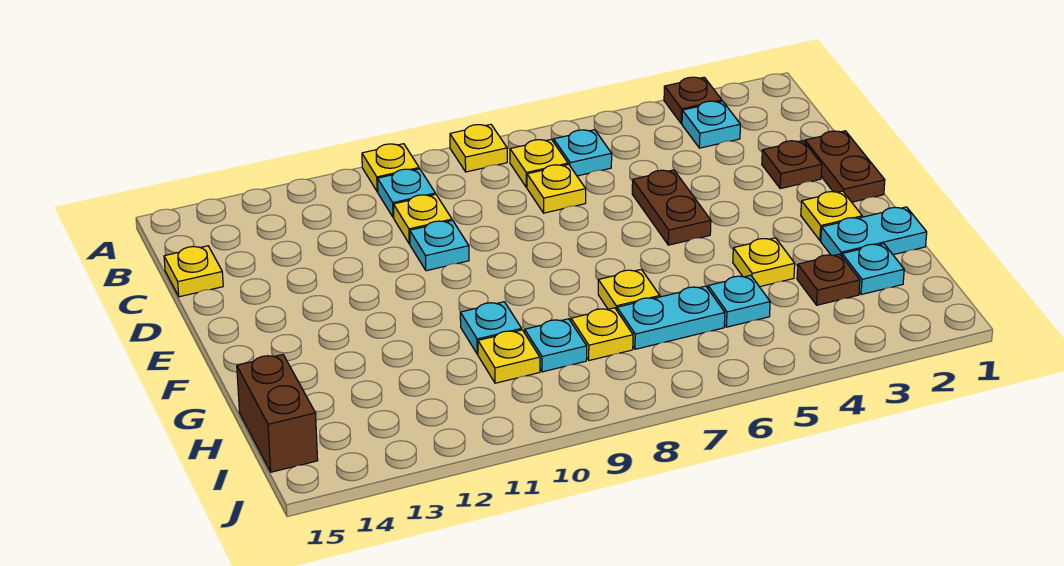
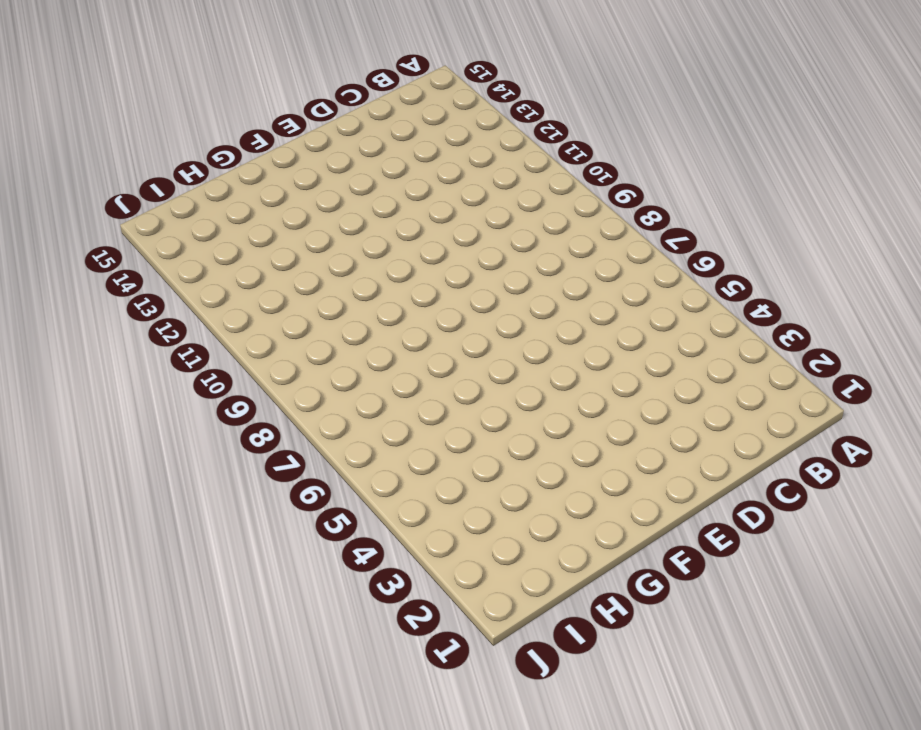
none -> brown 1x1 plate [664,77,722,124]
none -> yellow 1x1 plate [450,124,507,172]
none -> yellow 1x1 plate [362,144,419,192]

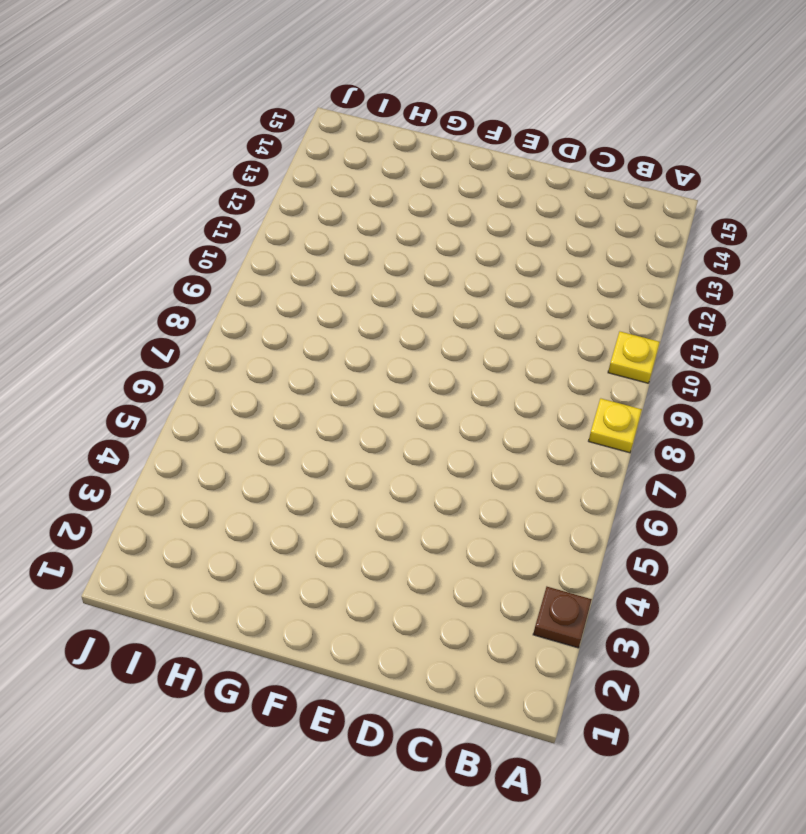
none -> cyan 1x1 plate [682,101,740,148]
none -> cyan 1x1 plate [554,130,612,176]
none -> yellow 1x1 plate [510,139,568,187]

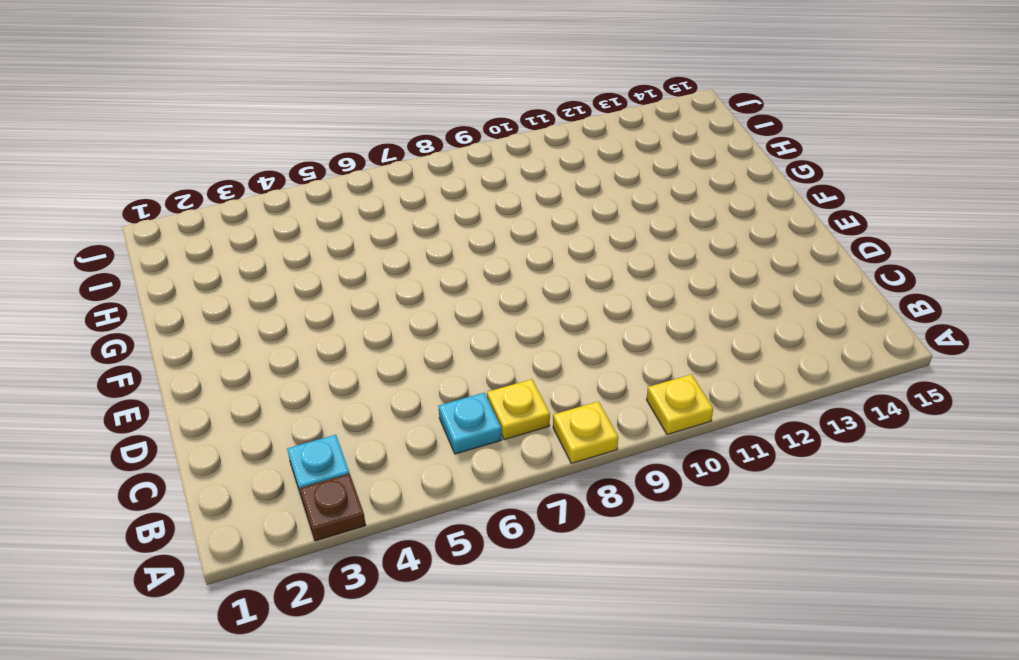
none -> cyan 1x1 plate [378,169,435,218]
none -> yellow 1x1 plate [527,164,586,213]
none -> yellow 1x1 plate [393,194,452,244]

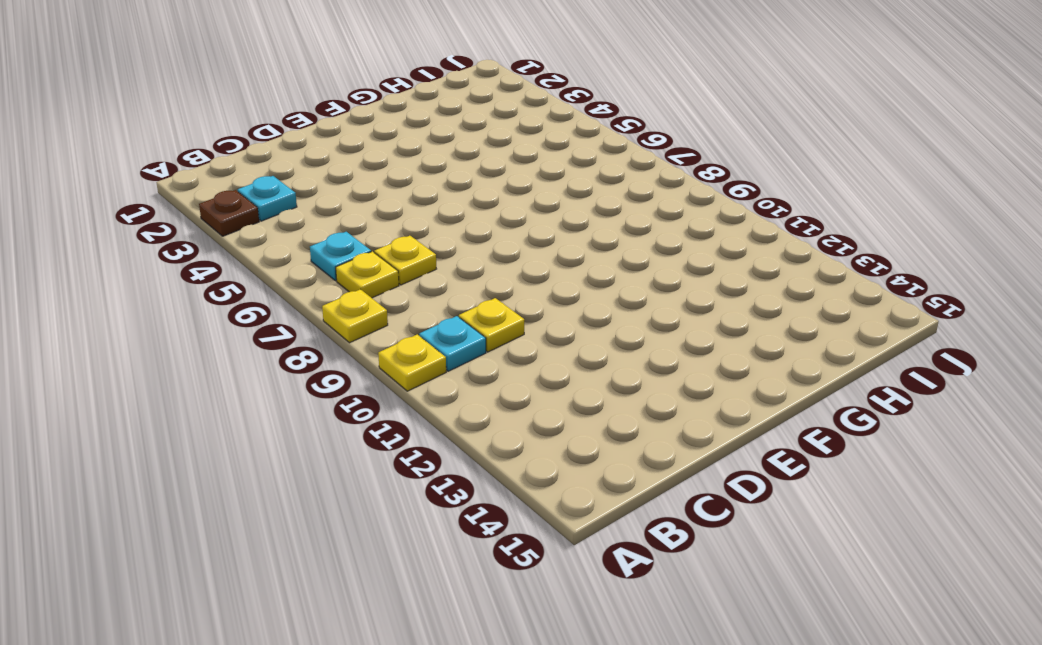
none -> yellow 1x1 plate [164,246,223,297]
none -> brown 1x2 plate [805,131,885,202]
none -> brown 1x1 plate [762,141,822,189]

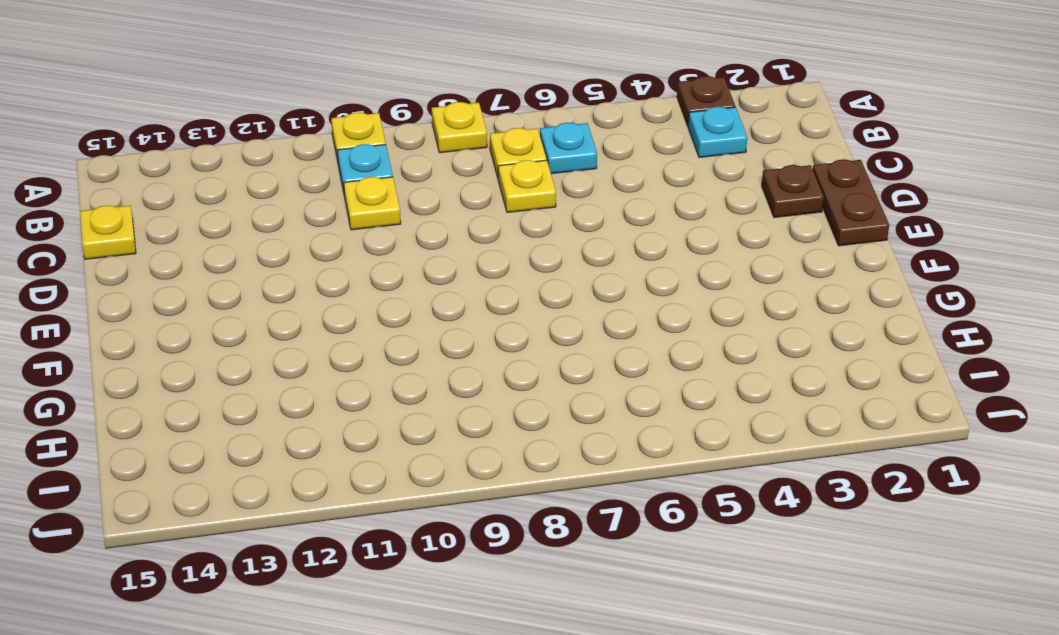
none -> brown 1x2 plate [632,170,711,245]
none -> cyan 1x1 plate [410,220,469,271]
none -> yellow 1x1 plate [801,191,862,241]

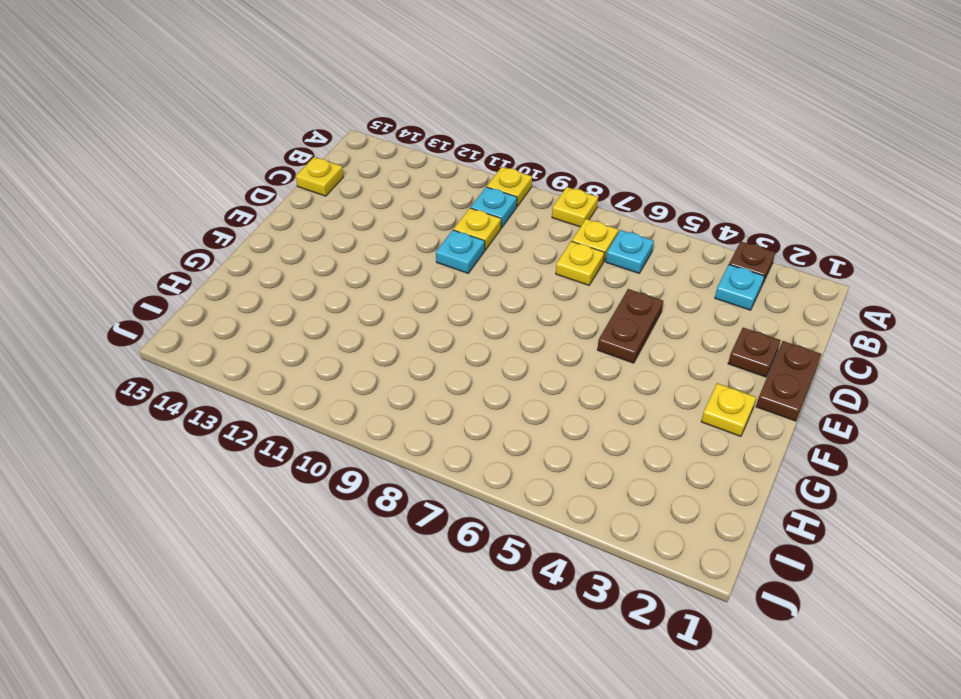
none -> cyan 1x2 plate [821,207,927,256]
none -> yellow 1x1 plate [733,238,795,287]
none -> yellow 1x1 plate [598,269,660,310]

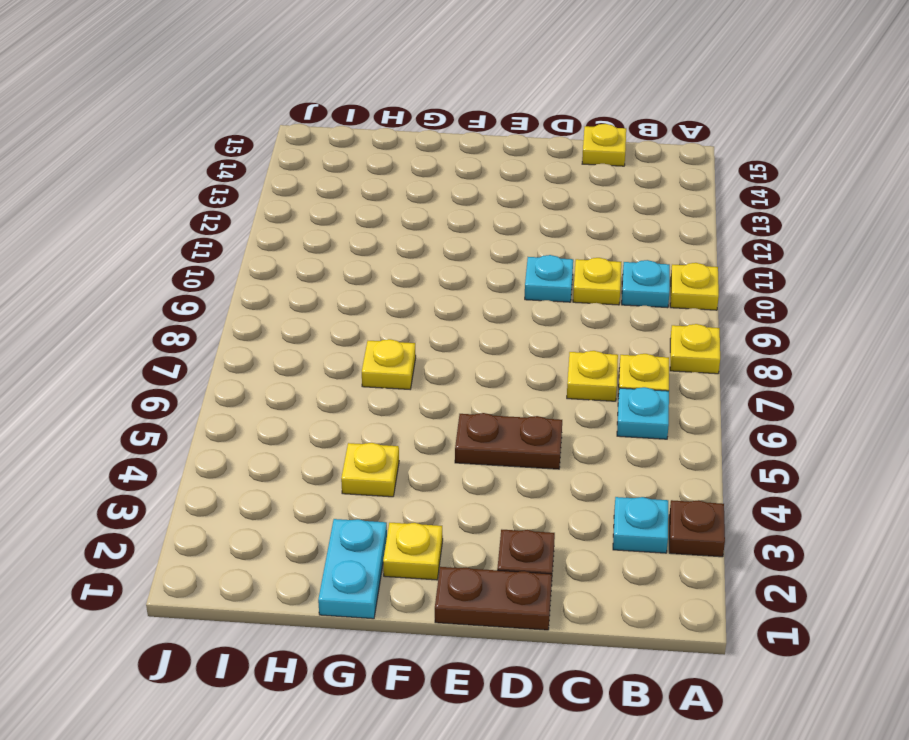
none -> cyan 1x1 plate [460,302,522,354]
none -> cyan 1x1 plate [842,244,904,295]
none -> brown 1x1 plate [797,254,860,305]

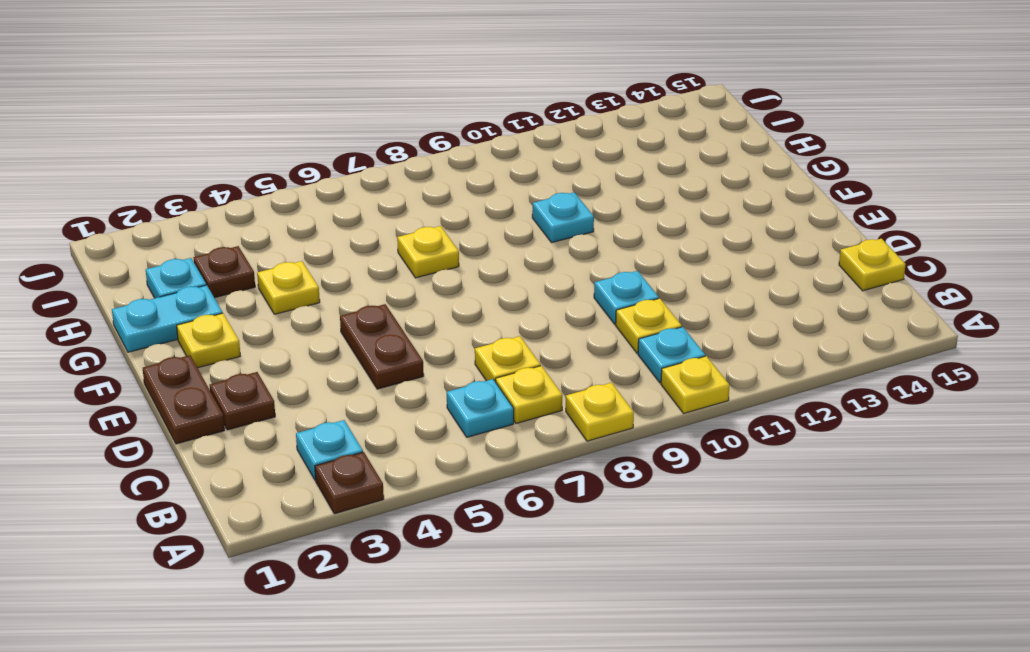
none -> cyan 1x1 plate [708,275,770,327]
none -> cyan 1x2 plate [617,286,725,349]
none -> yellow 1x1 plate [571,308,633,360]

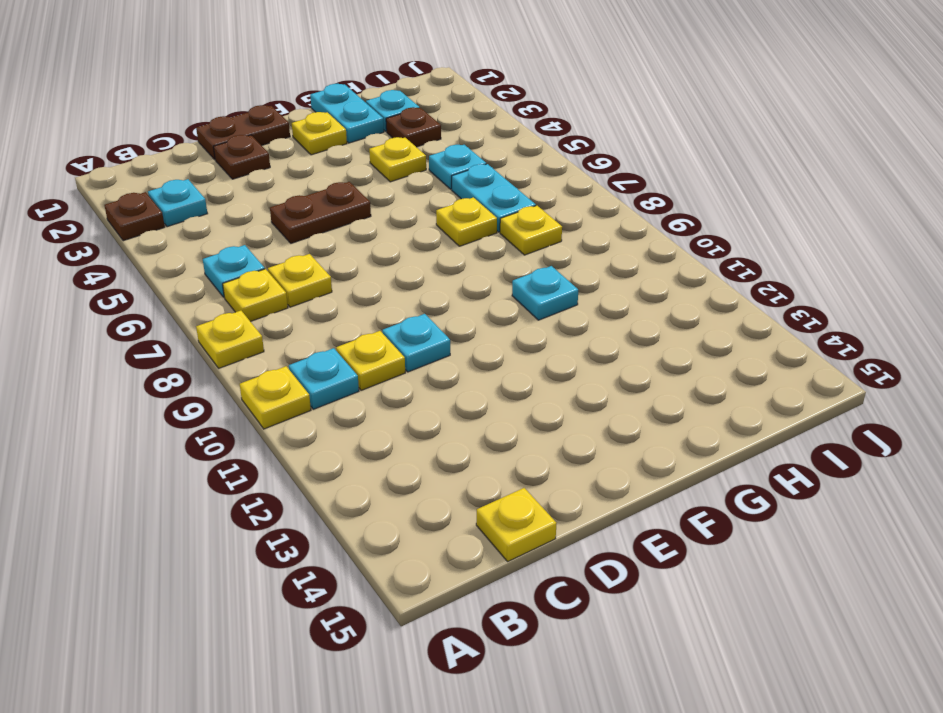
none -> cyan 1x1 plate [525,319,587,372]
none -> yellow 1x1 plate [478,330,540,383]
none -> brown 1x2 brick [237,355,318,472]

